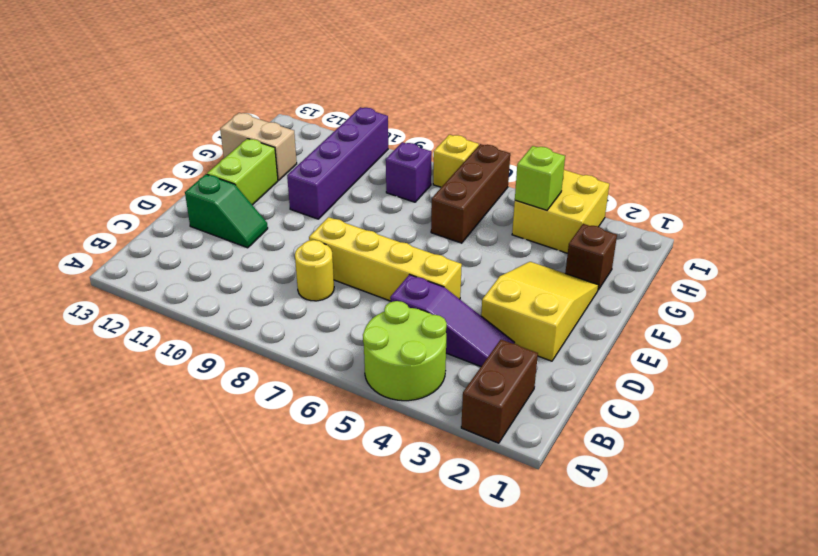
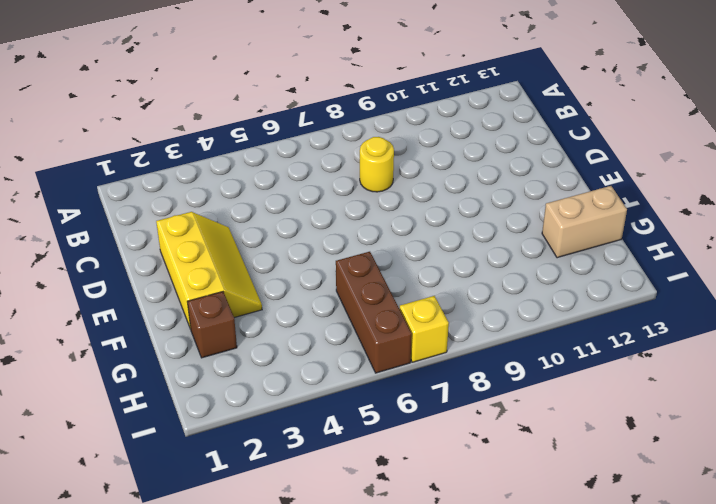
yellow 2x3 slope [156,212,262,329] -> yellow 2x3 slope turned to [481,262,599,361]
none -> brown 1x2 brick [461,340,538,443]
none -> lime 2x2 round brick [363,301,447,401]
none -> purple 1x3 slope [390,275,514,366]

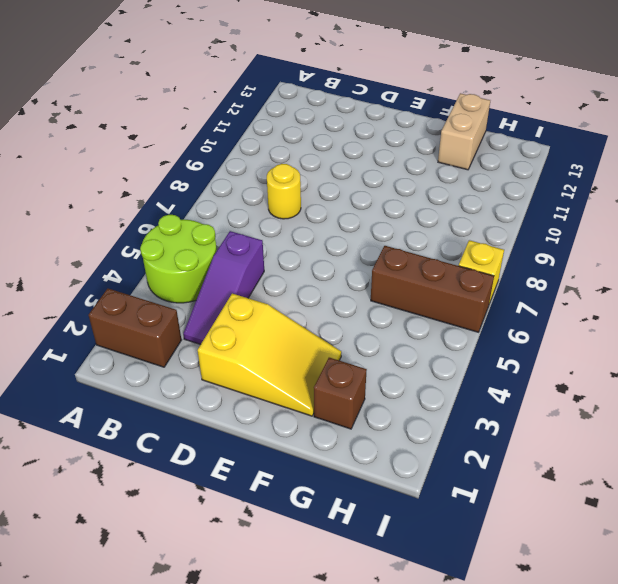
none -> yellow 1x4 brick [309,217,462,301]
none -> green 1x2 slope [185,174,268,248]
none -> lime 1x2 brick [207,139,278,205]

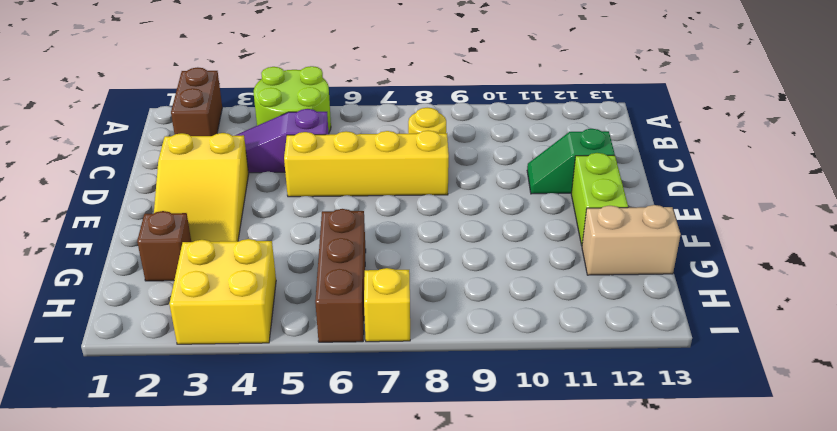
none -> purple 1x4 brick [287,107,388,219]
none -> purple 1x1 brick [386,142,432,202]
none -> lime 1x1 brick [515,146,565,210]

